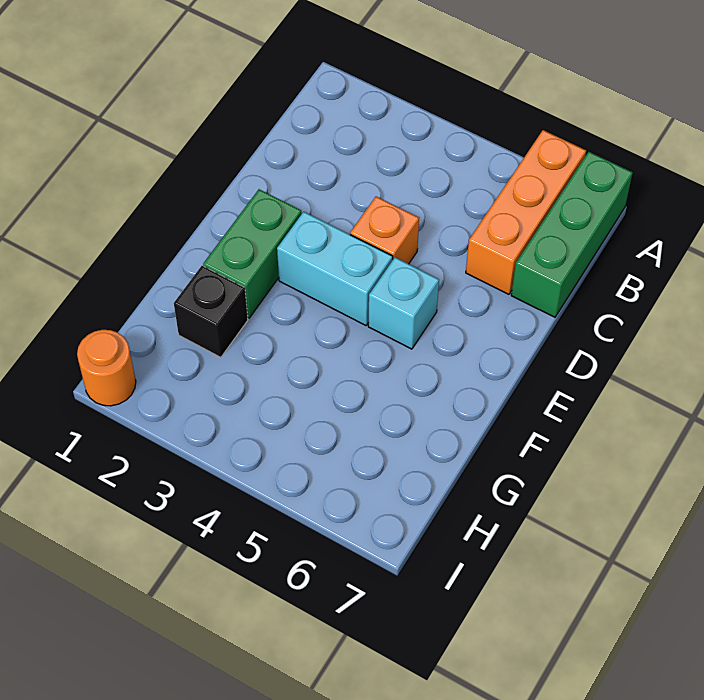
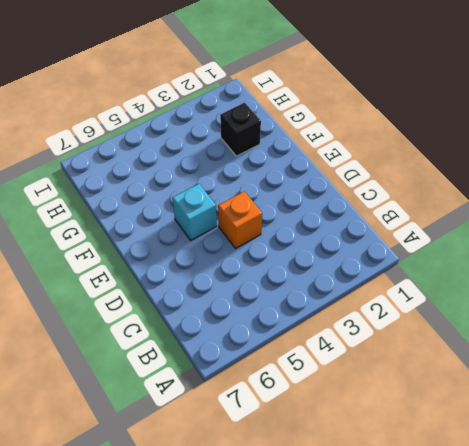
none -> orange 1x3 brick [466,130,586,294]
none -> green 1x3 brick [511,152,633,317]

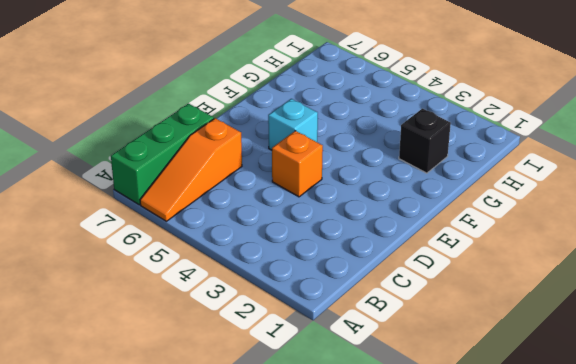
orange 1x3 slope [140,118,242,221] -> orange 1x3 brick [466,130,586,294]
none -> green 1x2 brick [203,189,302,318]
none -> cyan 1x2 brick [277,212,393,325]

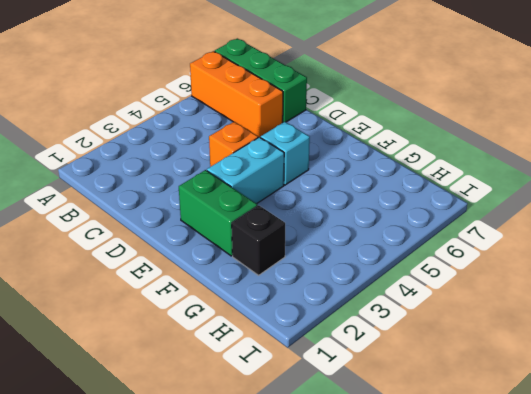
none -> orange 1x1 round brick [77,330,136,406]

